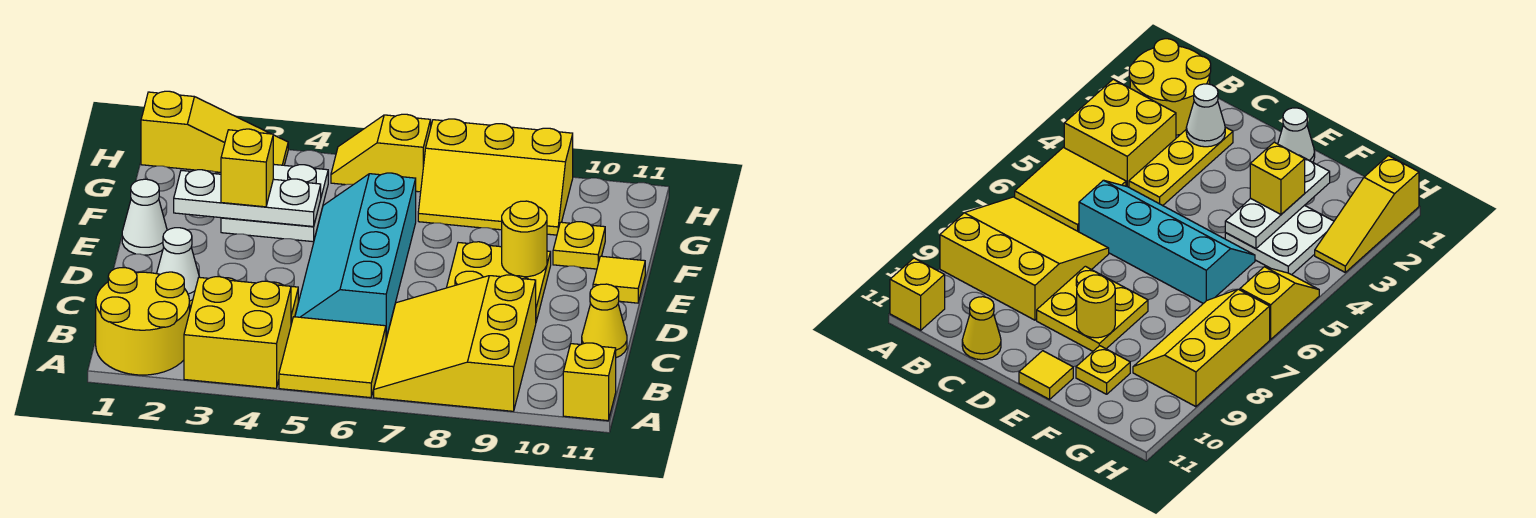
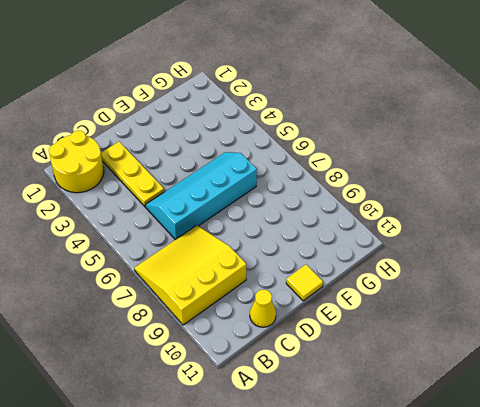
none -> yellow 2x2 brick [184,277,291,388]
none -> yellow 2x2 tile [279,317,386,398]
none -> yellow 1x1 brick [563,343,616,421]

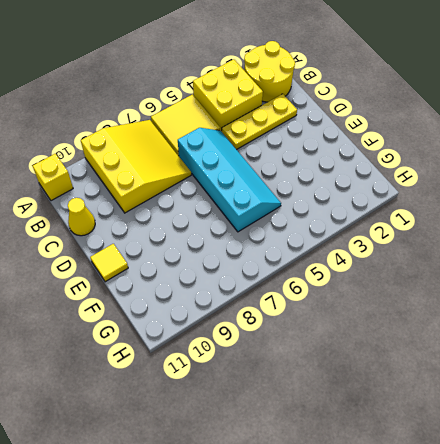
none -> yellow 2x2 plate [447,242,551,321]
none -> white 1x1 cone [122,179,167,255]
none -> white 2x2 plate [221,164,328,242]

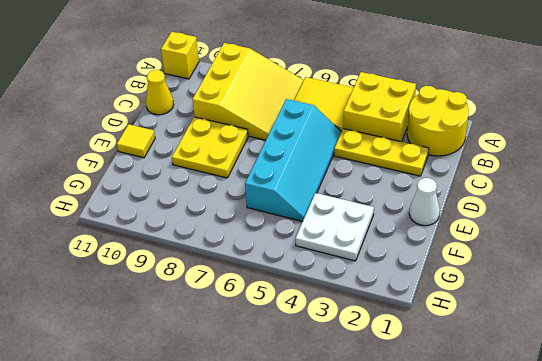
none -> yellow 1x1 plate [553,222,605,269]
none -> yellow 2x3 slope [418,119,573,235]
none -> yellow 1x3 slope [141,91,288,172]

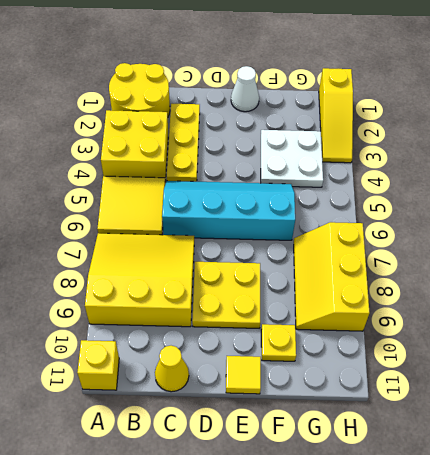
none -> yellow 1x2 slope [331,114,431,192]
none -> white 1x1 cone [157,228,199,301]
none -> yellow 1x1 round brick [502,201,547,277]

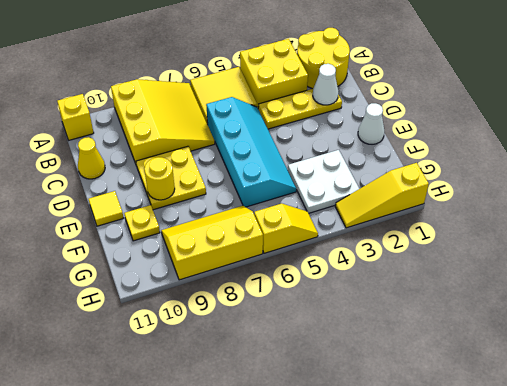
none -> white 1x3 plate [174,170,321,227]
none -> yellow 1x1 brick [221,129,273,207]

